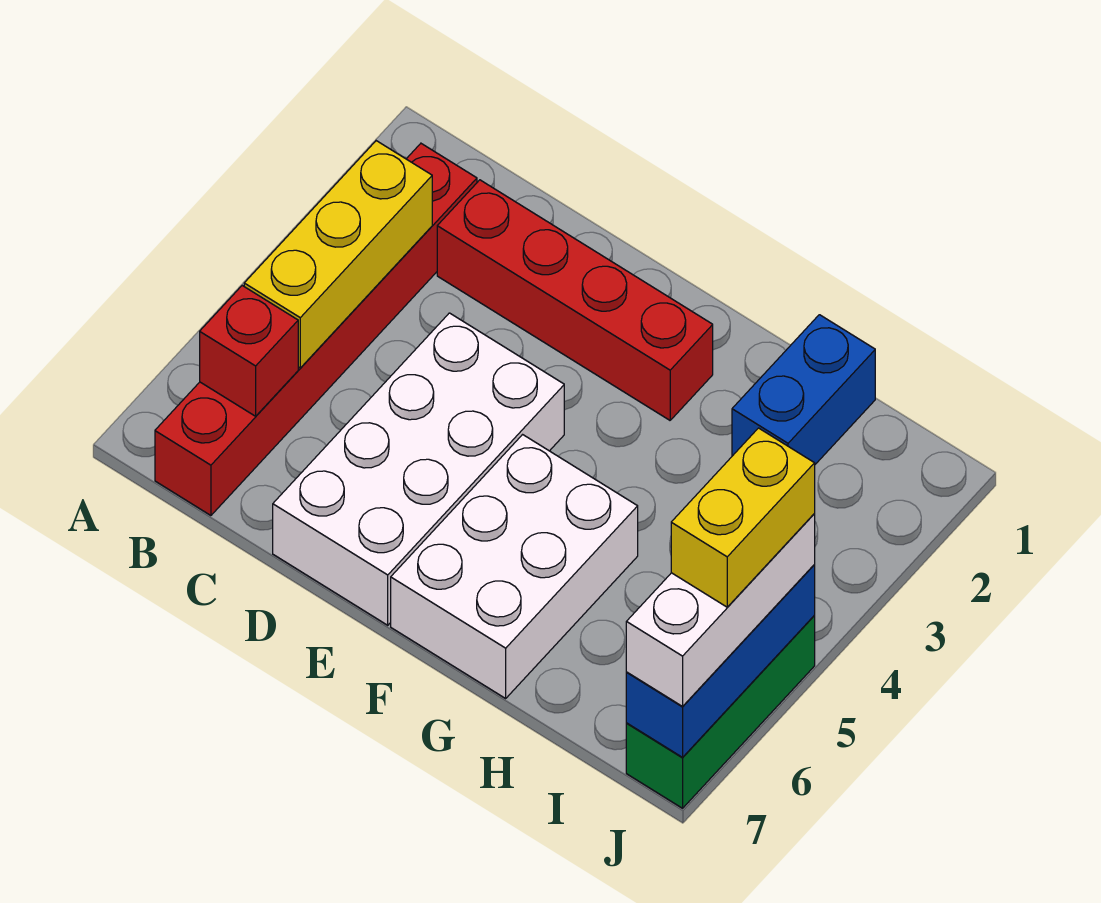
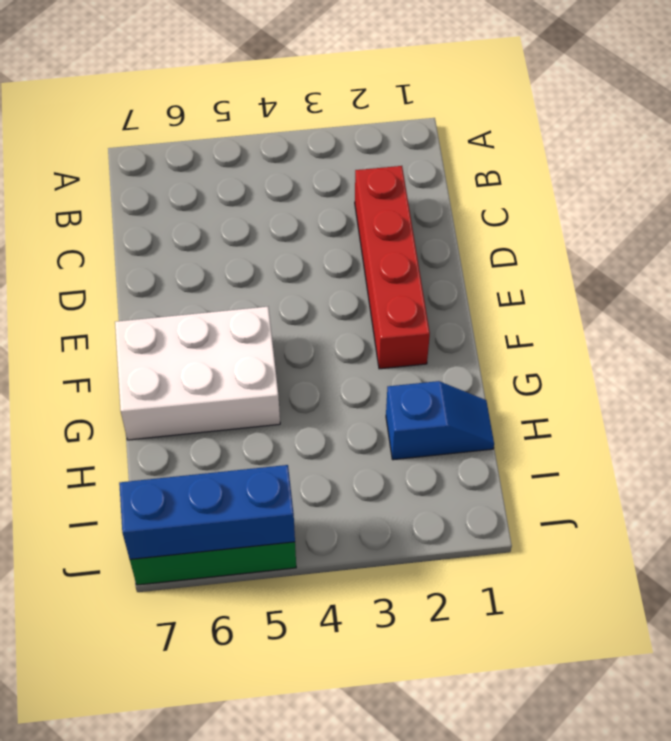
blue 1x2 slope [386,381,494,460] -> blue 1x2 brick [732,315,875,464]
none -> red 1x6 brick [155,144,477,515]
none -> white 2x4 brick [273,313,564,625]

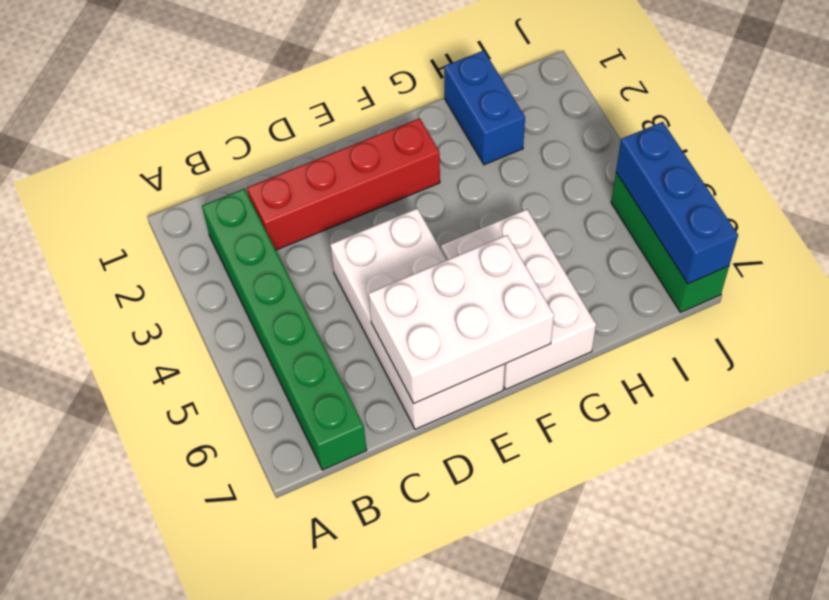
green 1x6 brick [202,189,367,470] -> red 1x6 brick [155,144,477,515]
white 2x3 brick [369,235,554,403] -> none
none -> yellow 1x3 brick [244,141,432,368]
none -> red 1x1 brick [200,286,298,416]

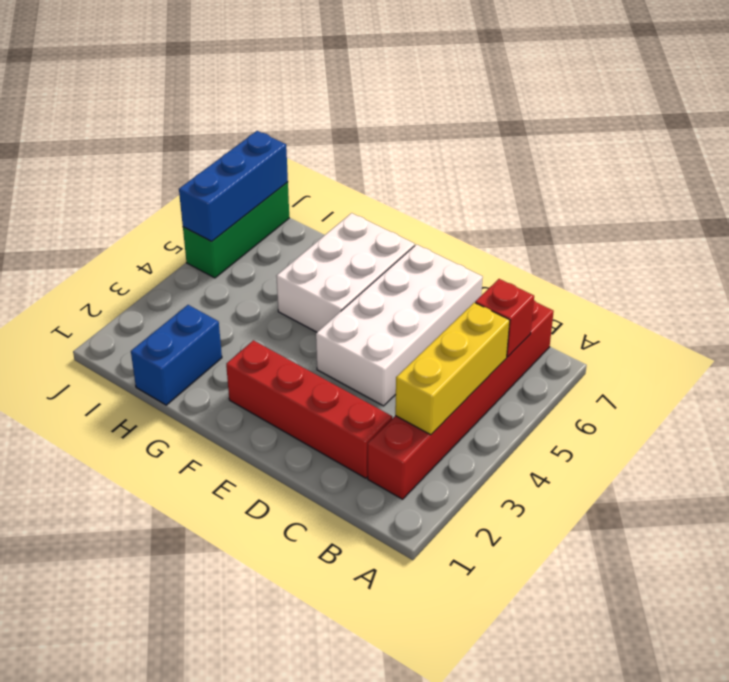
none -> white 1x3 brick [626,514,815,706]
none -> yellow 1x2 brick [671,428,815,607]

